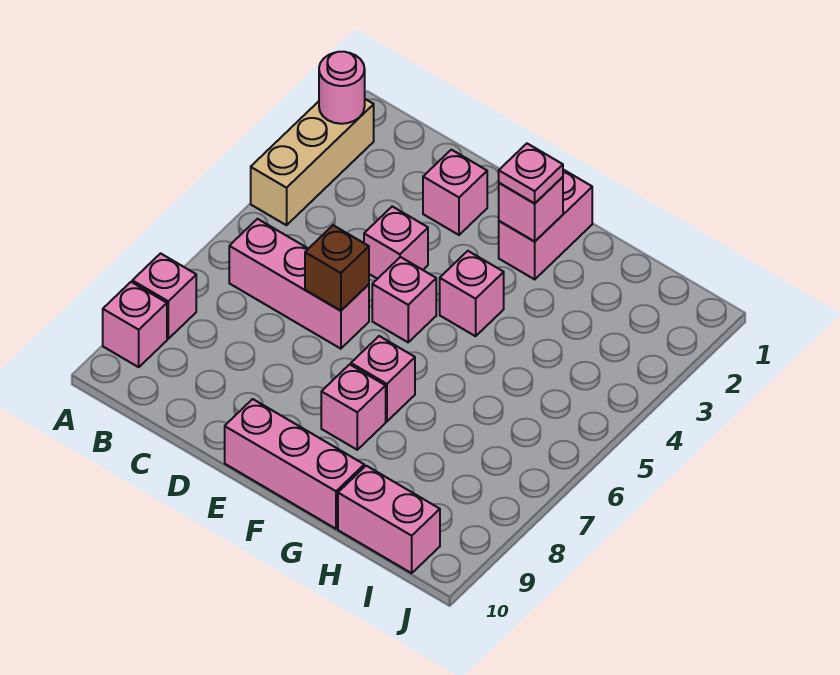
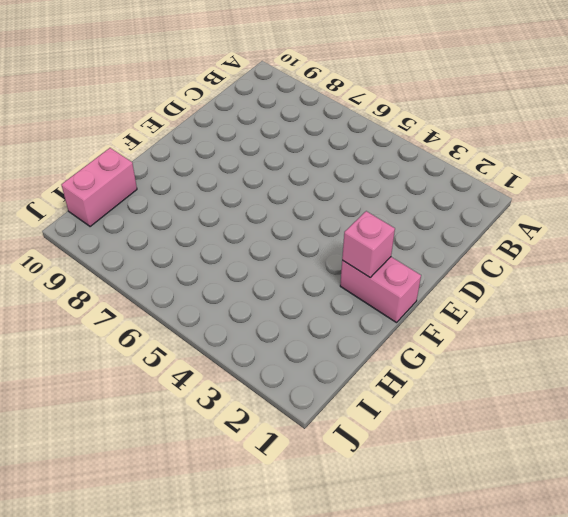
none -> tan 1x3 brick [251,99,374,225]
none -> pink 1x1 brick [132,253,196,339]
none -> pink 1x1 brick [103,282,167,367]

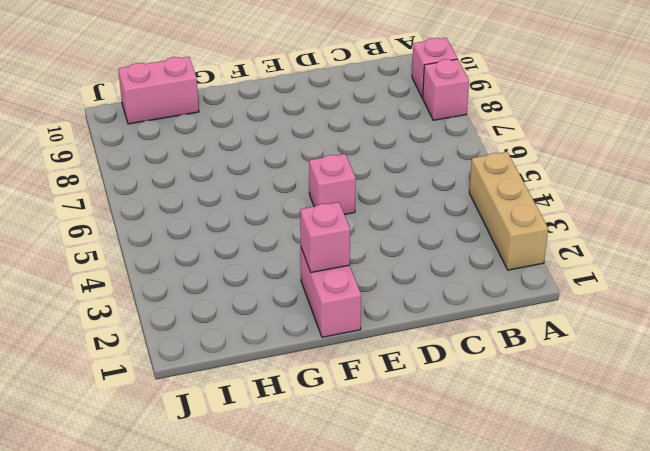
none -> pink 1x3 brick [229,219,369,349]
none -> pink 1x1 brick [423,150,487,235]
none -> pink 1x1 brick [364,206,428,279]

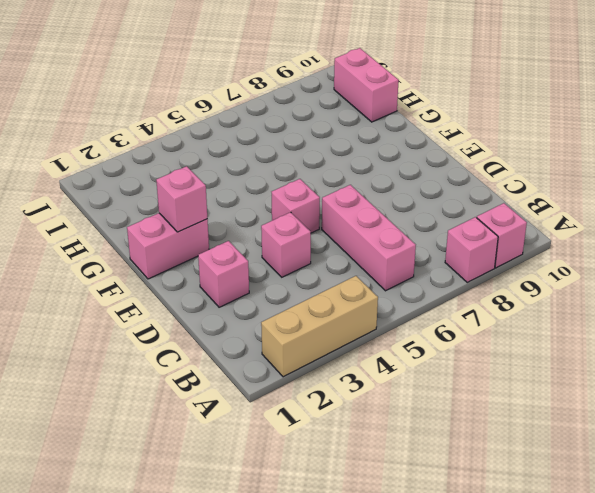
none -> pink 1x3 brick [225,399,364,529]
none -> pink 1x1 brick [440,251,504,336]
none -> pink 1x1 brick [351,336,415,421]

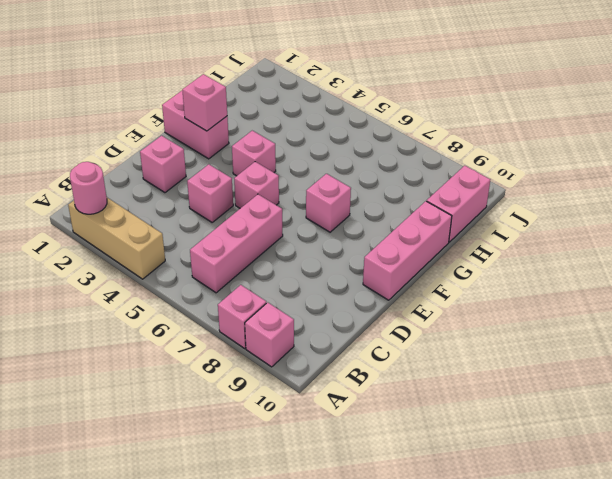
none -> pink 1x1 brick [321,364,386,450]
none -> brown 1x1 brick [305,225,369,311]
none -> pink 1x1 plate [499,144,563,203]

